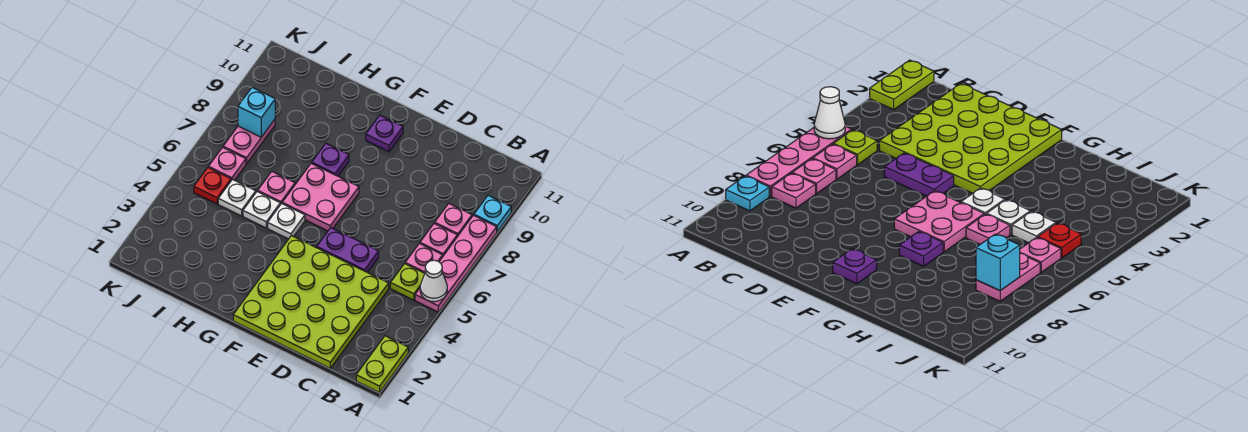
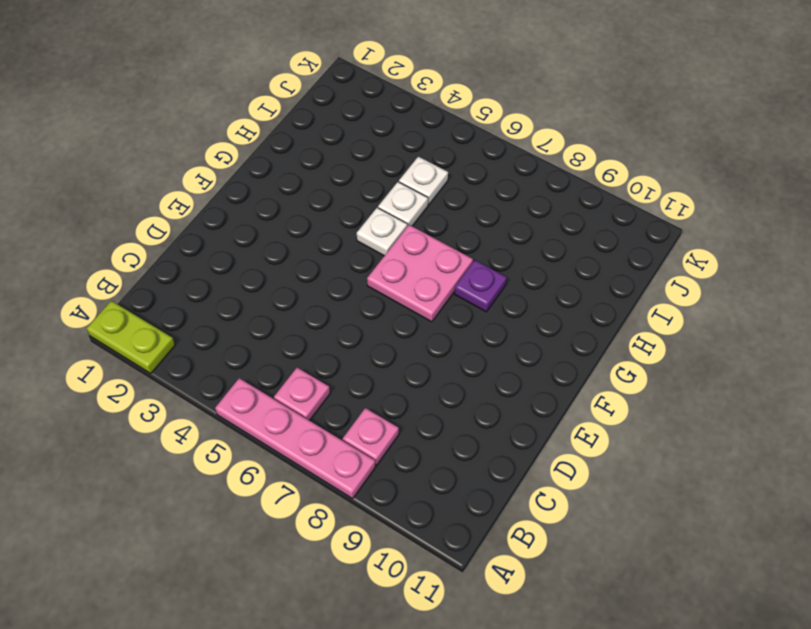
none -> cyan 1x1 plate [474,195,511,232]
none -> lime 1x1 plate [390,264,425,300]
none -> pink 1x1 plate [420,223,457,256]

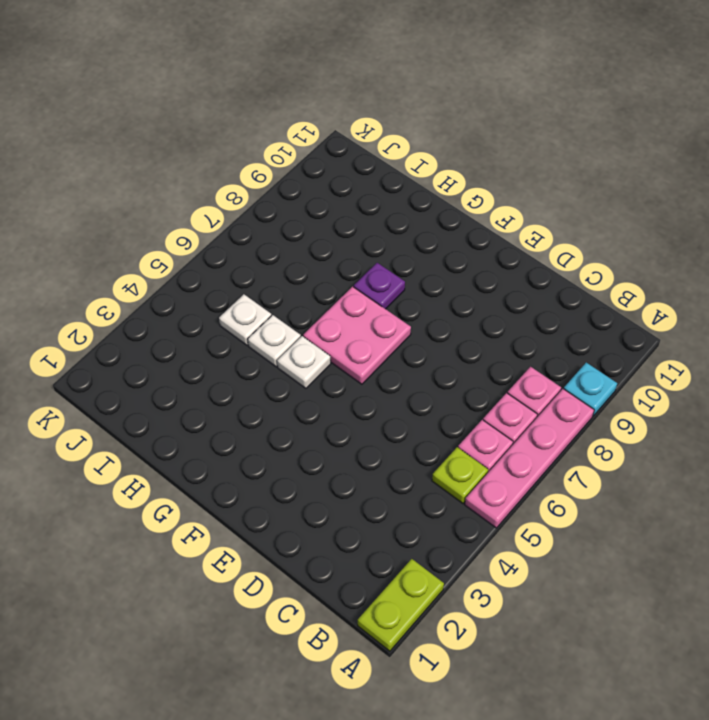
none -> lime 4x4 plate [233,236,389,368]
none -> purple 1x2 plate [317,228,379,272]
none -> purple 1x1 plate [366,115,403,152]

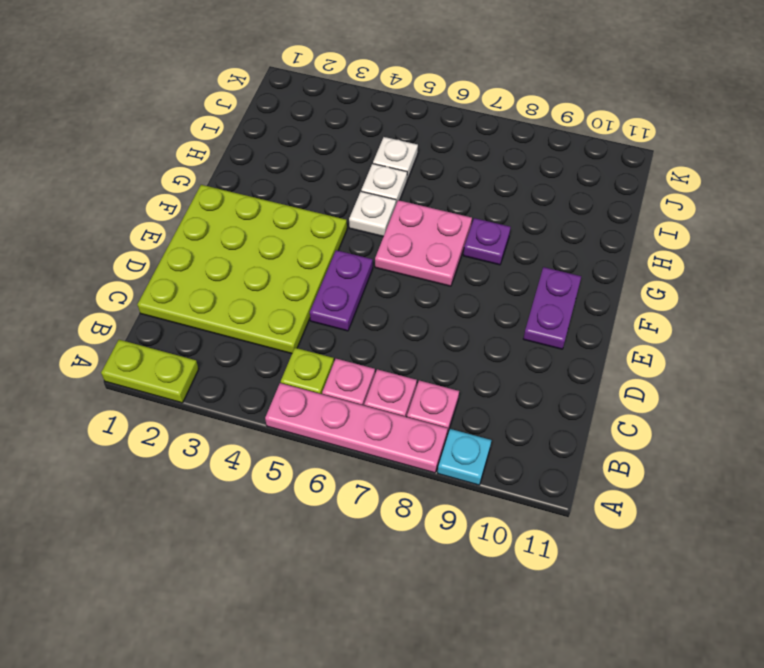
purple 1x2 plate [523,267,581,349] -> purple 1x1 plate [366,115,403,152]
none -> pink 1x1 plate [258,172,295,205]
none -> red 1x1 plate [194,167,231,204]
none -> pink 1x1 plate [209,147,246,180]

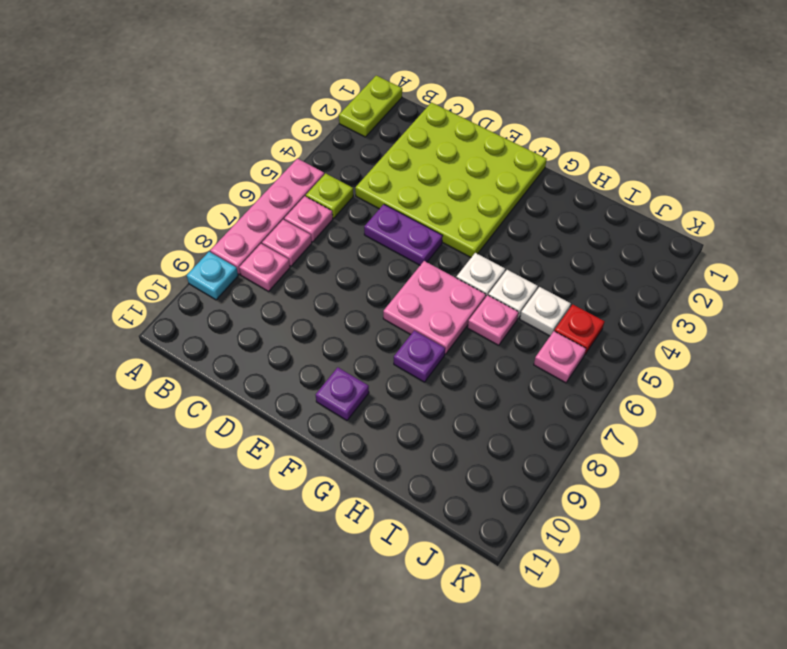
none -> pink 1x2 plate [223,120,275,164]
none -> white 1x1 cone [420,260,447,302]
none -> cyan 1x1 brick [238,87,275,137]

